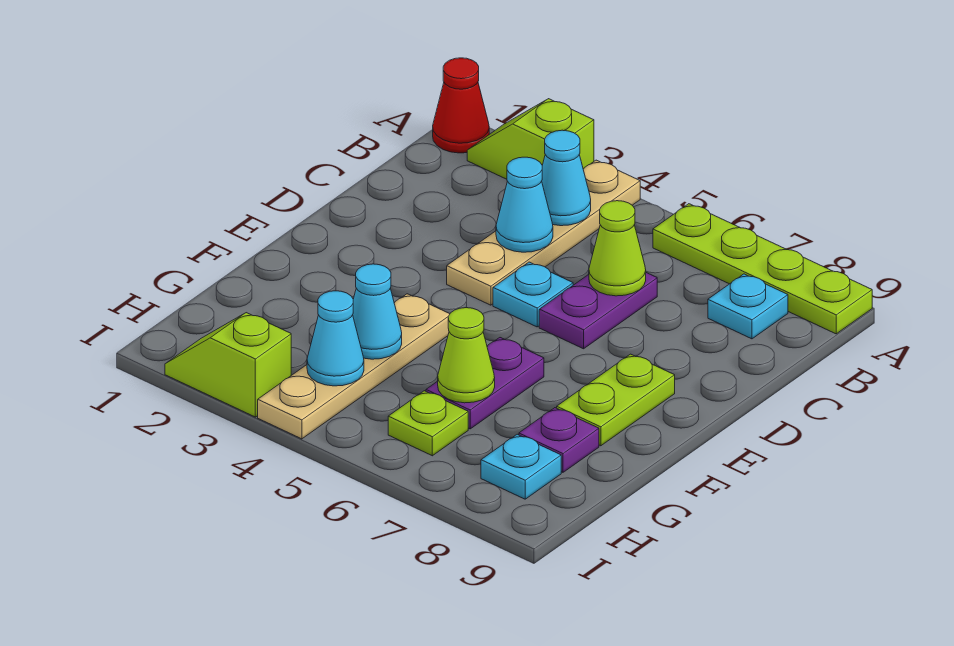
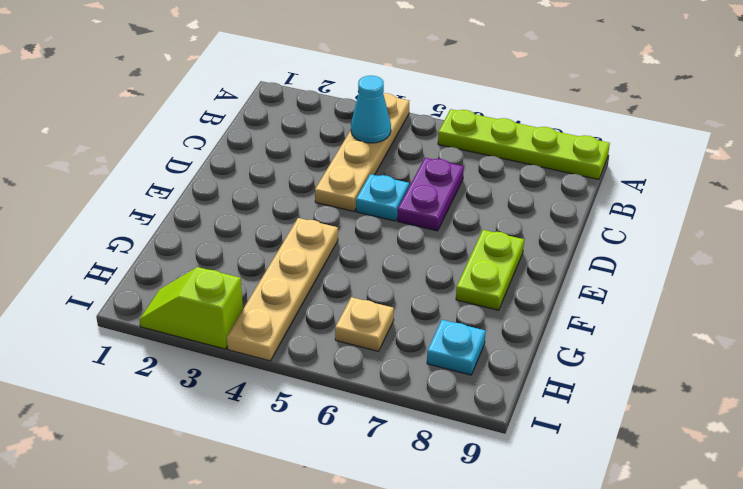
tan 1x1 plate [335,297,394,351] -> lime 1x1 plate [388,391,468,456]
none -> red 1x1 cone [433,58,489,153]
none -> lime 1x2 slope [467,99,594,179]
none -> cyan 1x1 plate [708,274,788,339]

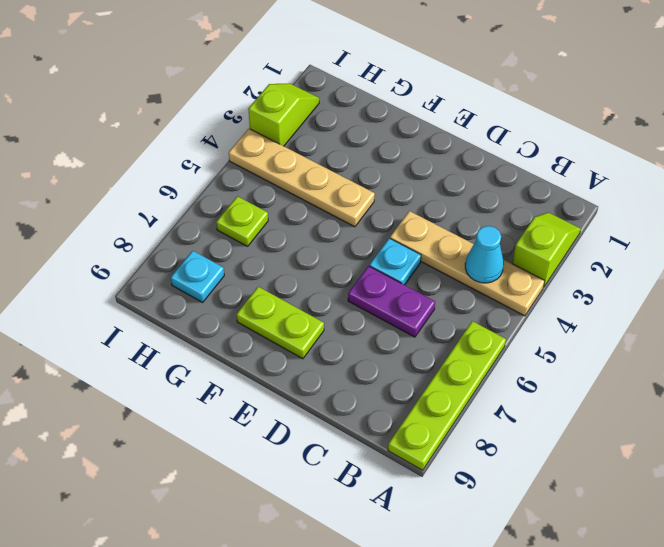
none -> red 1x1 cone [433,58,489,153]
none -> cyan 1x1 plate [708,274,788,339]
none -> purple 1x2 plate [426,338,544,429]

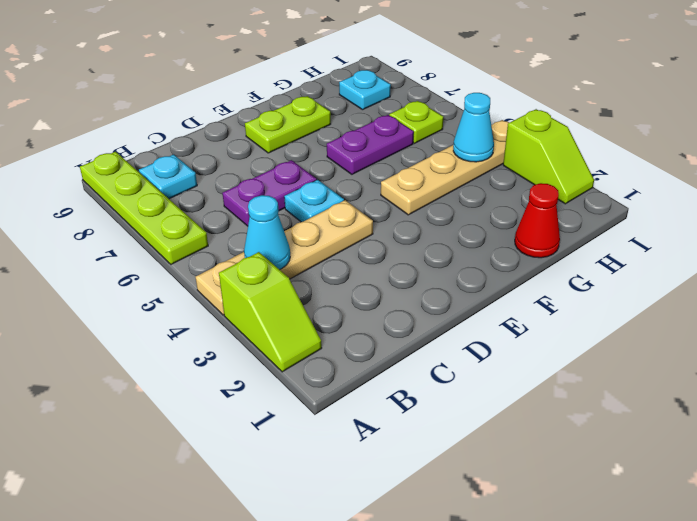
red 1x1 cone [515,183,560,258] -> red 1x1 cone moved to [433,58,489,153]
none -> purple 1x1 plate [519,408,599,472]
none -> cyan 1x1 cone [496,157,553,252]
none -> lime 1x1 cone [589,201,646,296]

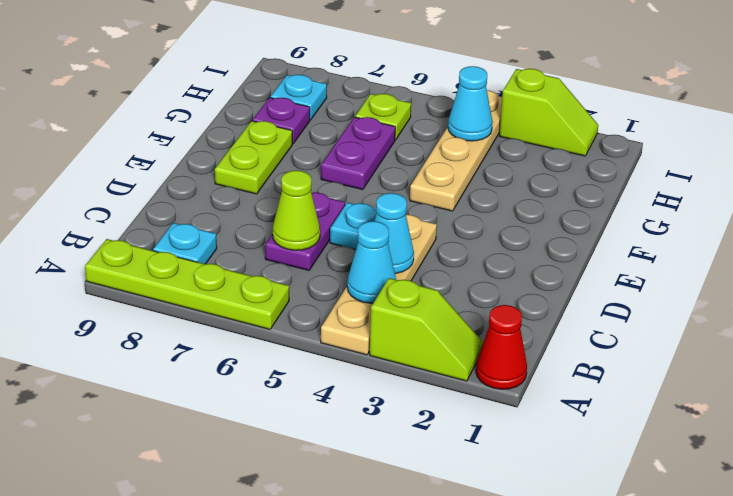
none -> cyan 1x1 cone [353,264,402,359]
none -> lime 1x1 cone [438,308,495,403]

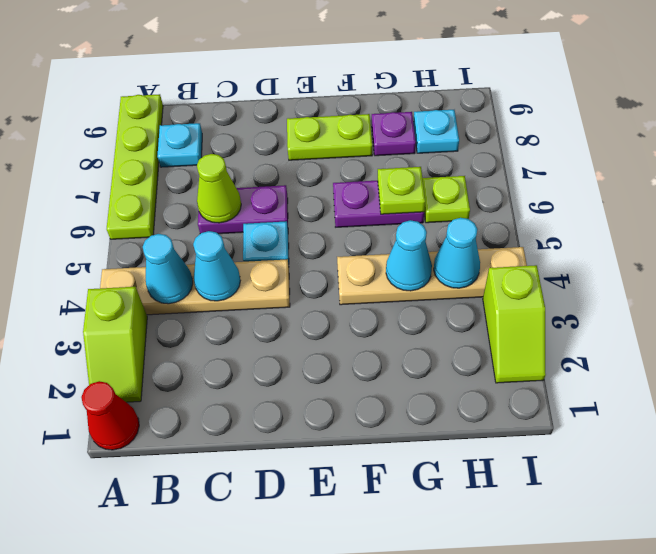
lime 1x1 plate [378,167,425,214] -> lime 1x1 cone [438,308,495,403]

